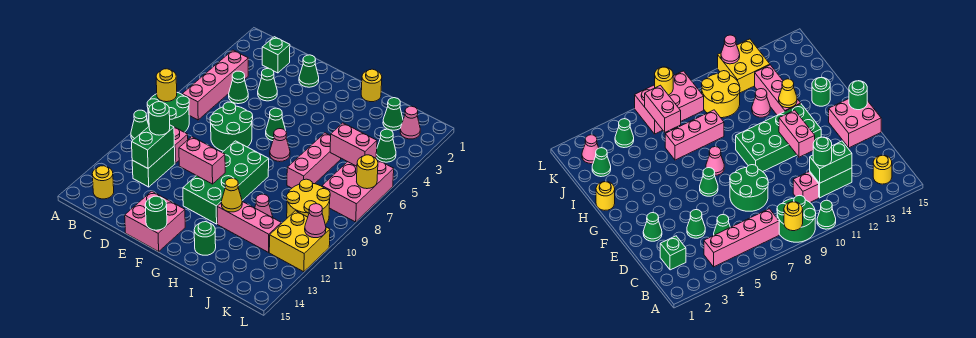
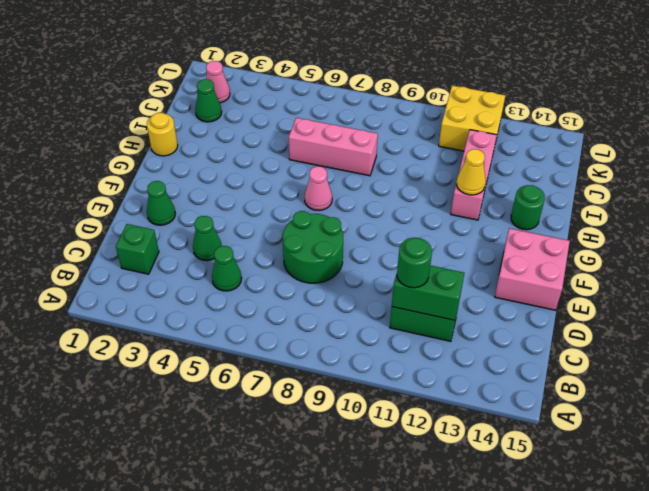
none -> green 2x2 round brick [147,93,189,132]
none -> green 1x1 cone [131,110,149,140]
none -> pink 1x4 brick [182,50,248,120]
none -> yellow 1x1 round brick [92,166,114,199]

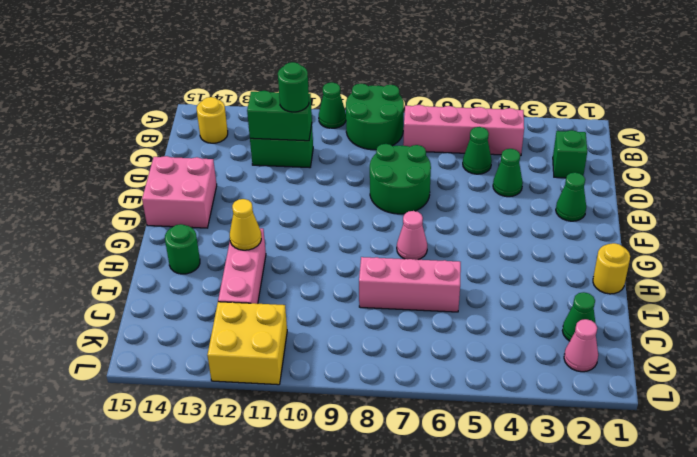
none -> pink 1x1 brick [174,127,188,163]
none -> green 1x1 cone [266,108,286,141]
none -> green 2x4 brick [183,141,269,224]
none -> pink 1x1 cone [255,194,273,218]

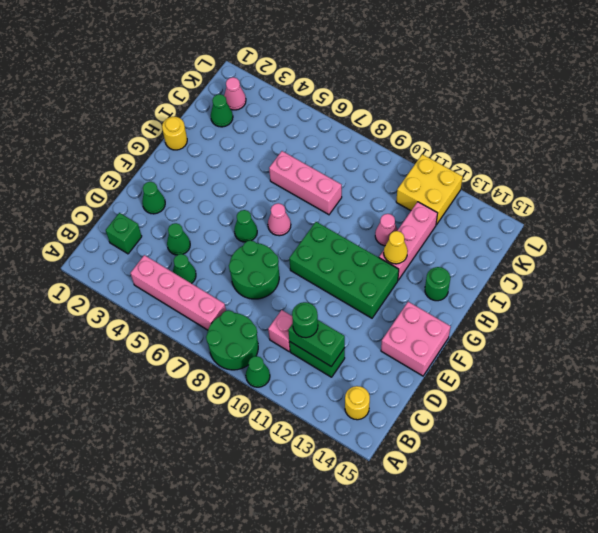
none -> yellow 2x2 round brick [287,179,330,225]
none -> green 1x1 cone [376,129,396,162]
none -> pink 2x3 brick [322,160,394,222]
none -> yellow 1x1 round brick [156,69,177,102]

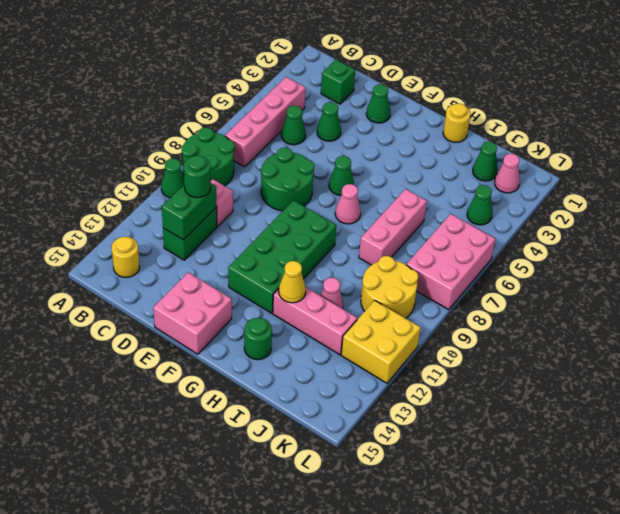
none -> yellow 1x1 round brick [156,69,177,102]
none -> pink 1x2 brick [179,137,225,184]
none -> green 1x1 round brick [145,196,167,230]
none -> pink 1x2 brick [330,123,377,166]

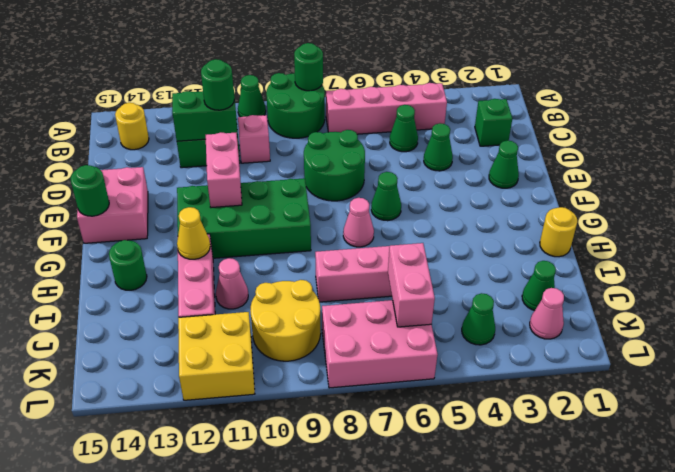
green 1x1 round brick [294,43,323,91] -> yellow 1x1 round brick [156,69,177,102]
none -> yellow 1x1 round brick [357,155,378,189]
none -> pink 1x1 cone [305,204,326,238]

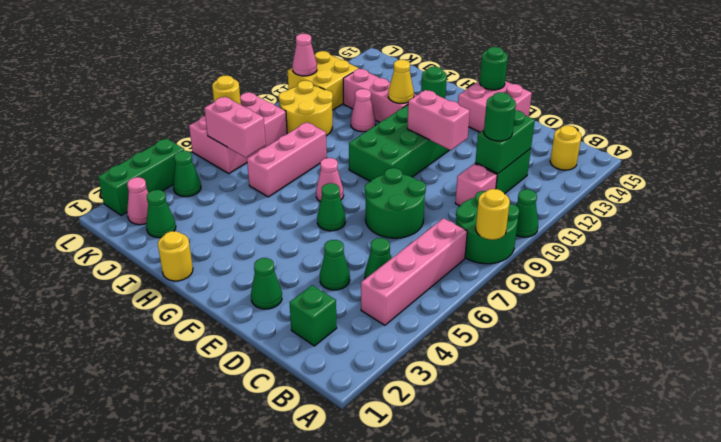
green 1x3 brick [98,138,184,215] -> none

